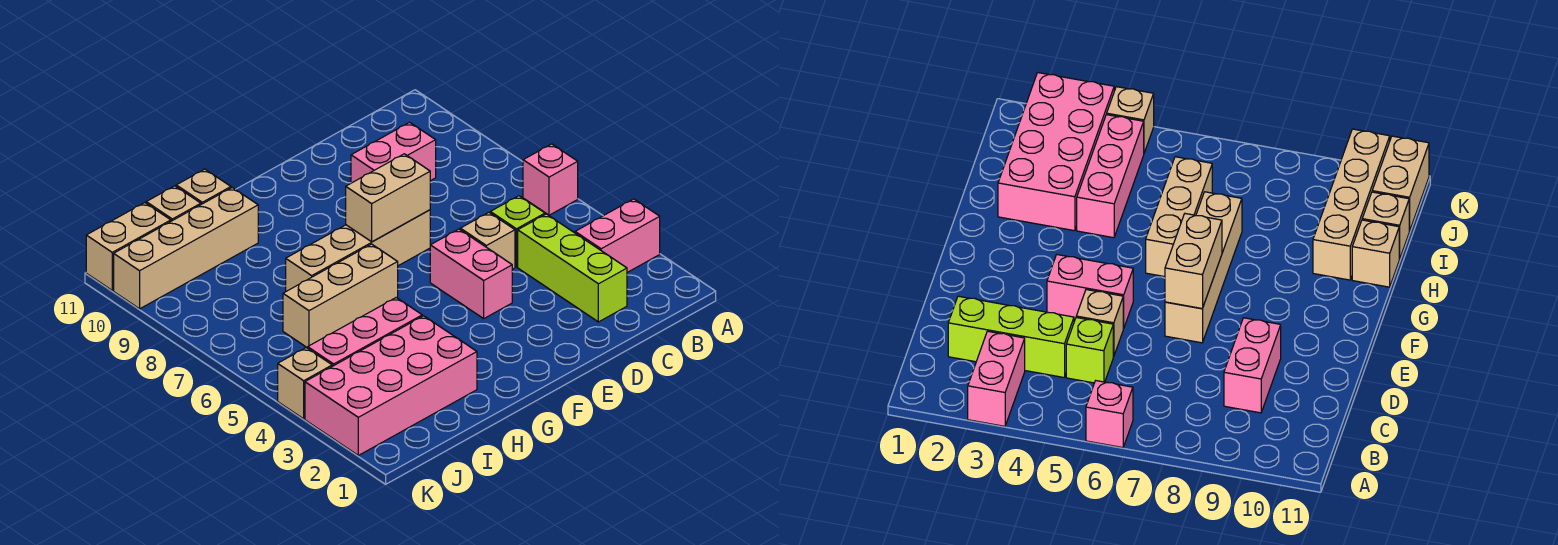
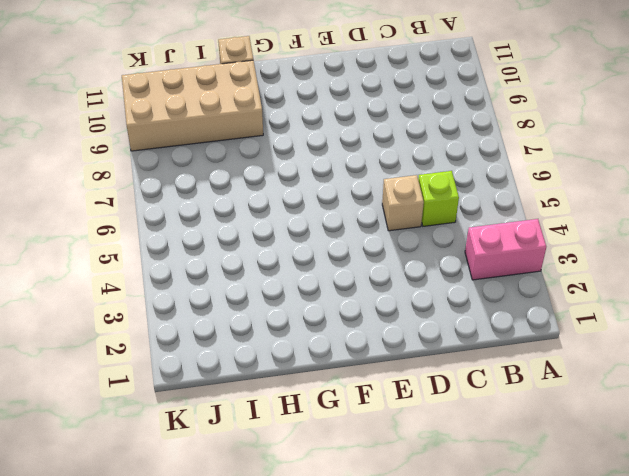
tan 2x4 brick [122,60,263,151] -> tan 1x4 brick [114,188,258,309]
none -> pink 1x1 brick [523,144,578,215]
none -> lime 1x3 brick [518,214,627,322]
none -> pink 1x2 brick [351,122,436,183]

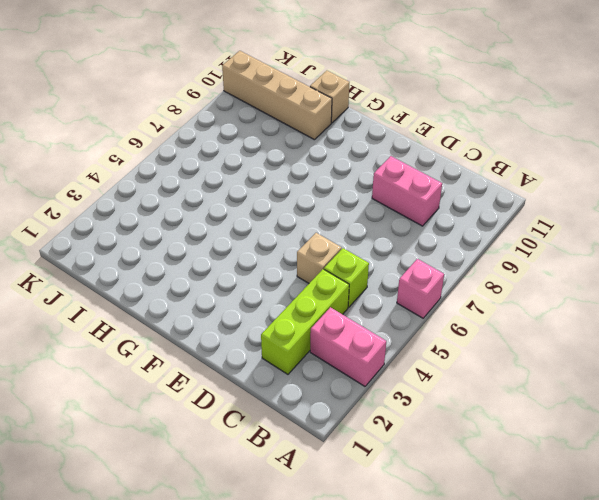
none -> pink 1x2 brick [430,229,512,318]
none -> tan 1x4 brick [286,210,430,291]
none -> tan 1x3 brick [283,244,398,348]

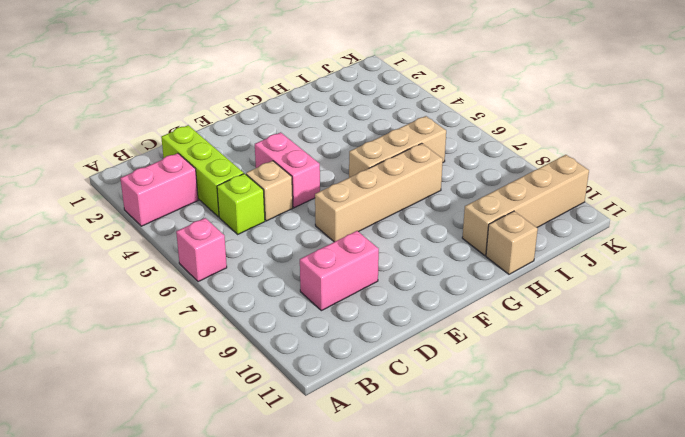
none -> pink 2x4 brick [305,316,477,455]
none -> pink 1x3 brick [308,298,422,366]
none -> tan 1x1 brick [146,186,201,221]

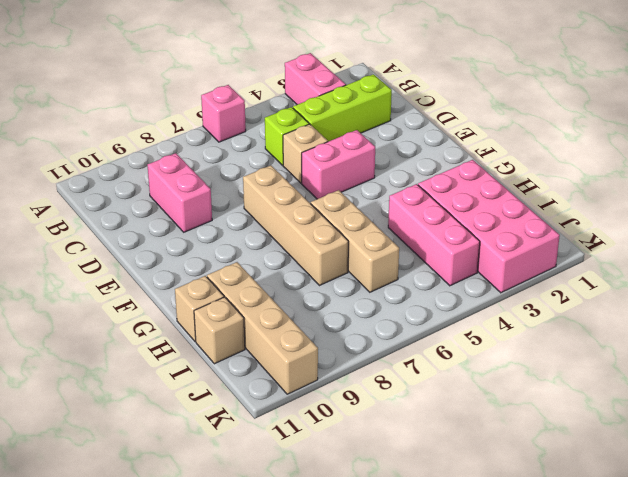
none -> tan 1x2 brick [86,203,171,290]
none -> tan 1x1 brick [278,348,332,419]
none -> tan 1x2 brick [346,154,430,242]

